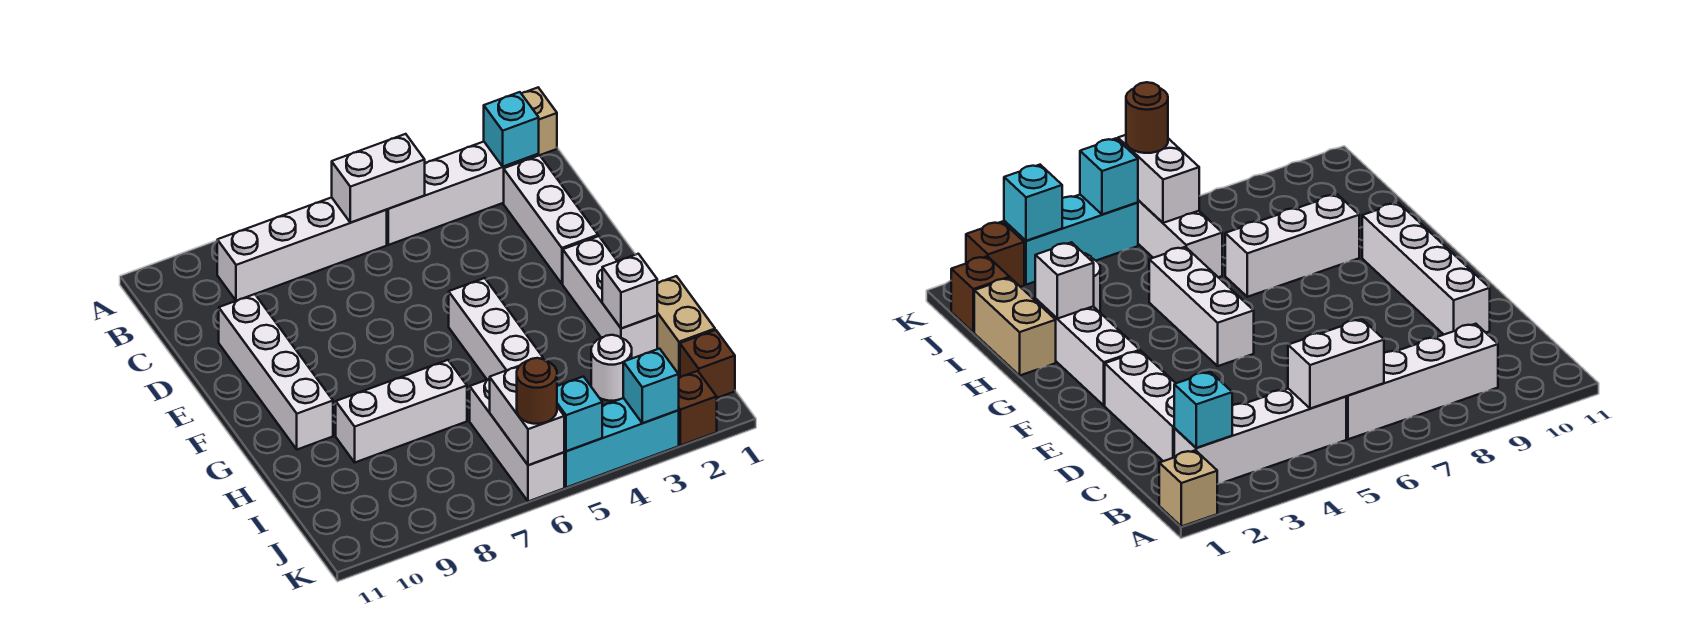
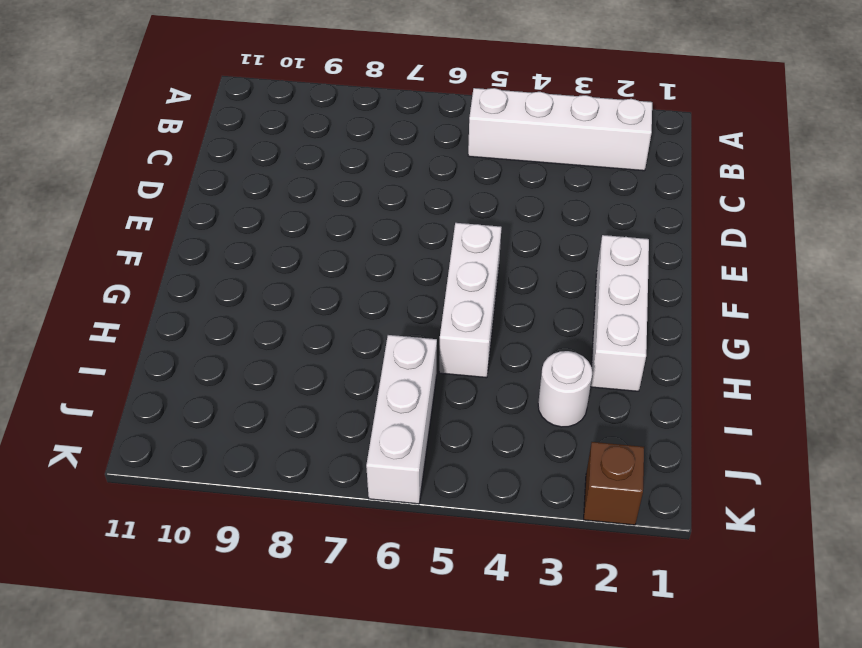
none -> tan 1x1 brick [521,88,557,155]
none -> white 1x4 brick [217,197,387,301]
none -> white 1x3 brick [504,155,598,284]

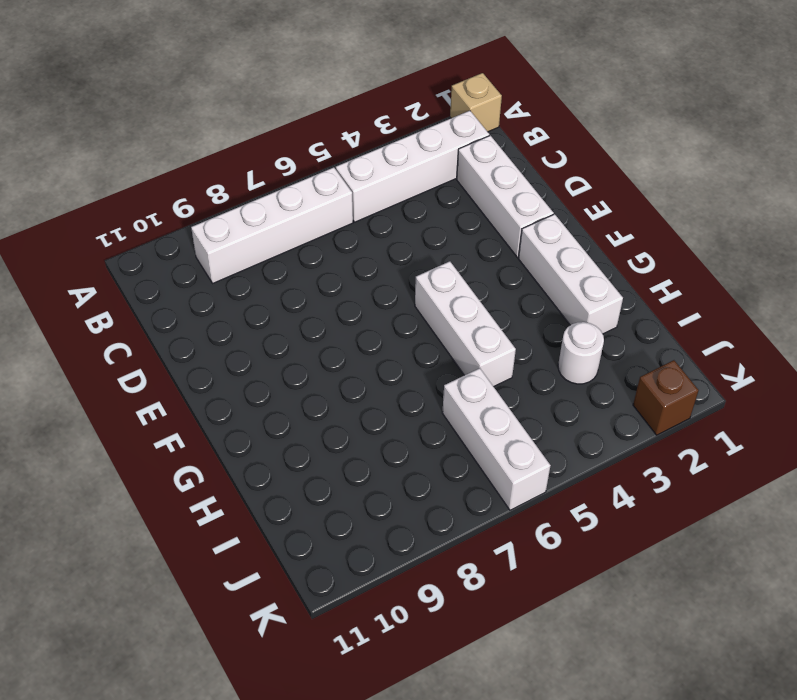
none -> white 1x4 brick [219,294,333,450]
none -> tan 1x2 brick [657,276,715,377]
none -> white 1x3 brick [336,360,467,462]

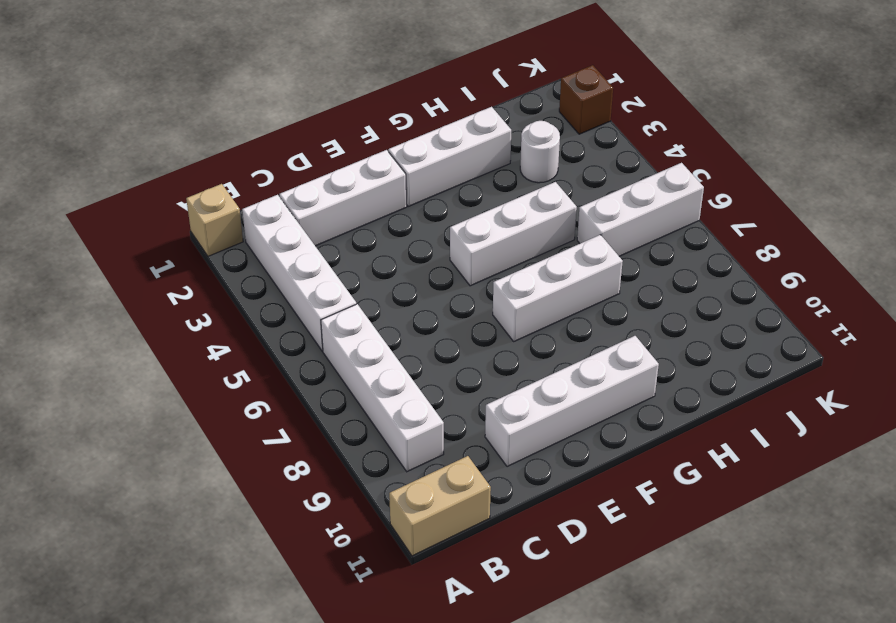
tan 1x2 brick [389,456,491,556] -> tan 1x2 brick moved to [657,276,715,377]
white 1x3 brick [493,235,623,341] -> white 1x3 brick turned to [336,360,467,462]
none -> brown 1x1 brick [680,330,735,398]
none -> cyan 1x3 brick [564,398,679,488]
none -> cyan 1x1 brick [484,92,539,166]

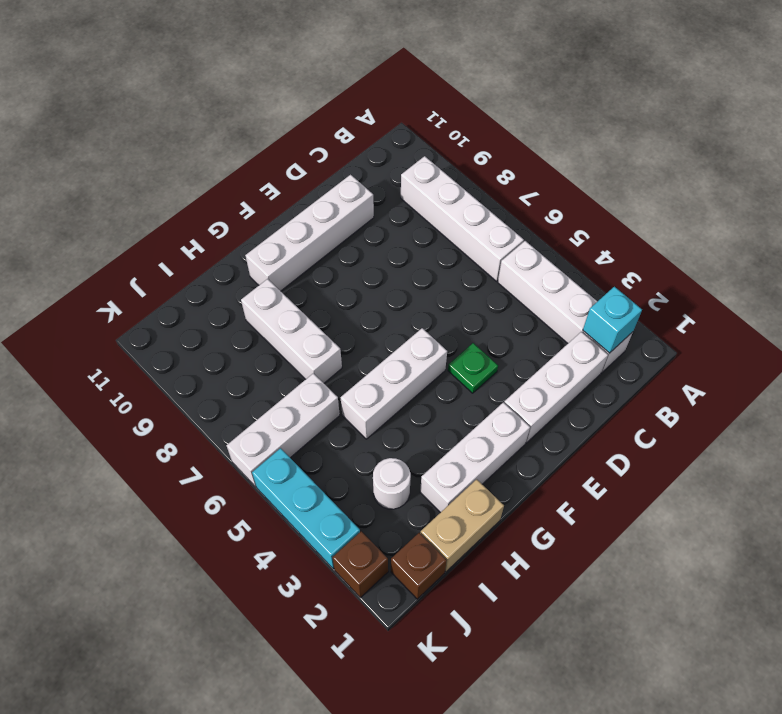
green 1x1 plate [448,343,498,393] -> none
none -> tan 1x1 brick [521,88,557,155]
none -> white 1x2 brick [332,134,425,223]
none -> white 1x1 brick [602,254,657,328]

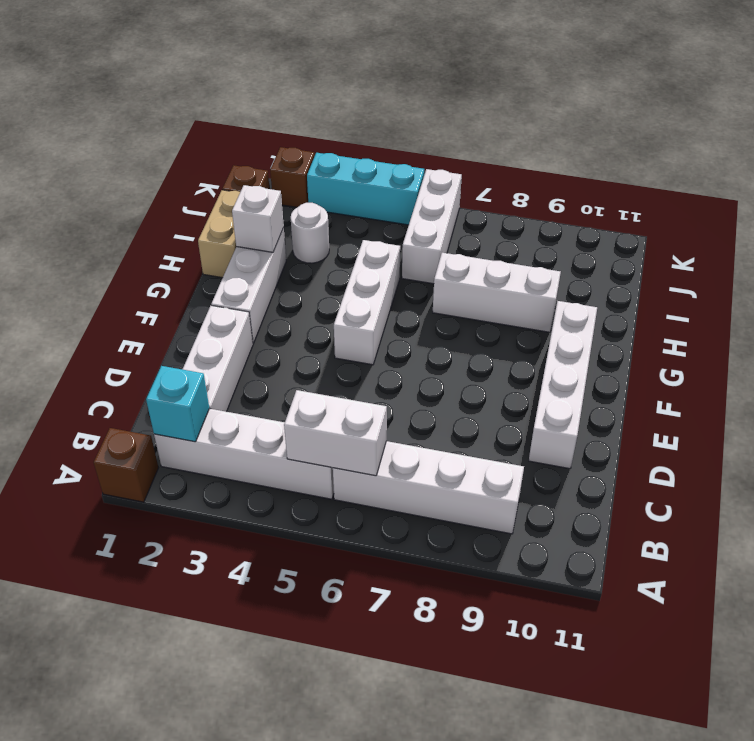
brown 1x1 brick [94,428,158,502] -> tan 1x1 brick [521,88,557,155]
none -> white 1x2 brick [490,366,565,465]
none -> cyan 1x1 brick [623,349,679,423]
none -> cyan 1x1 brick [557,377,602,451]

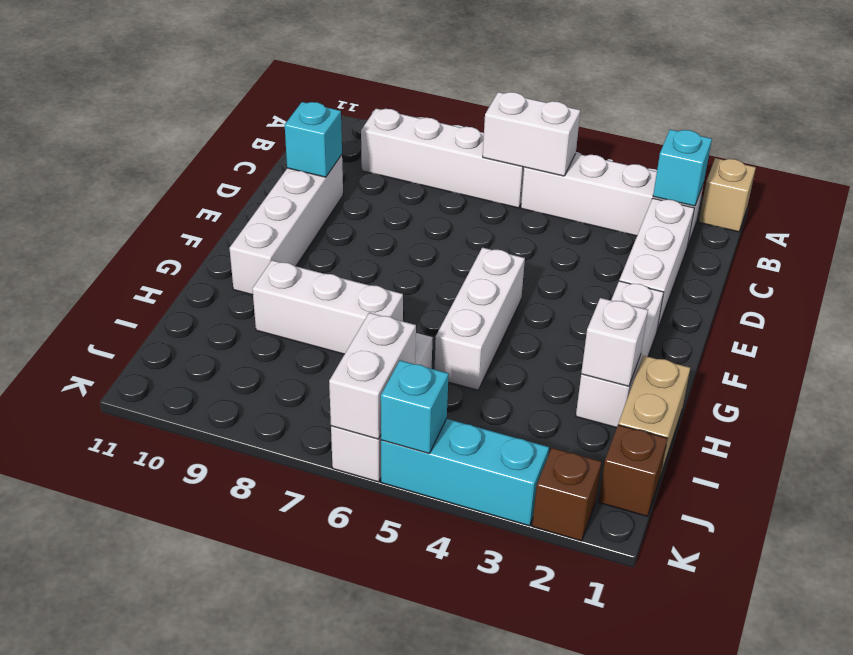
cyan 1x1 brick [285,102,342,177] -> cyan 1x1 brick moved to [623,349,679,423]
none -> white 1x1 round brick [591,335,632,401]
none -> brown 1x1 round brick [517,358,557,424]

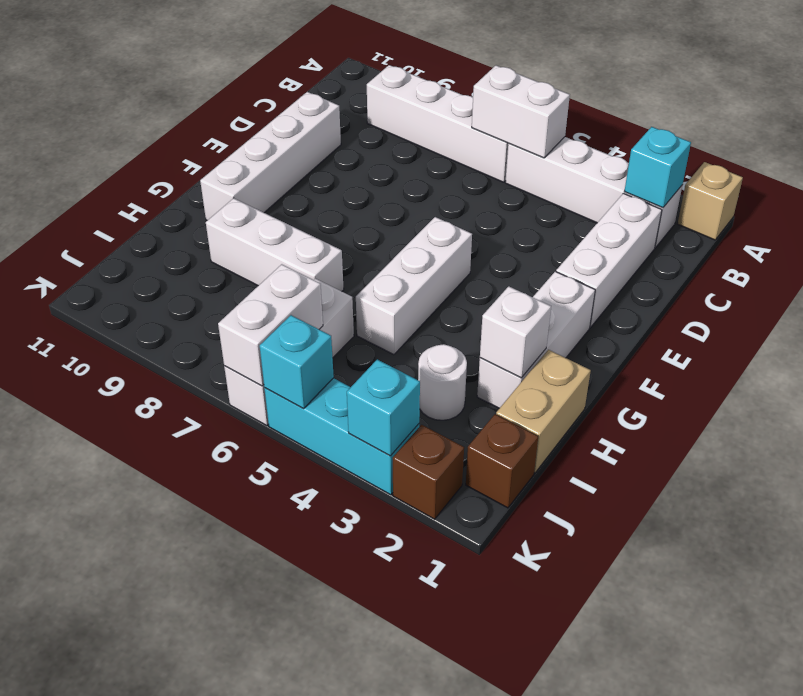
none -> brown 1x1 round brick [517,358,557,424]

